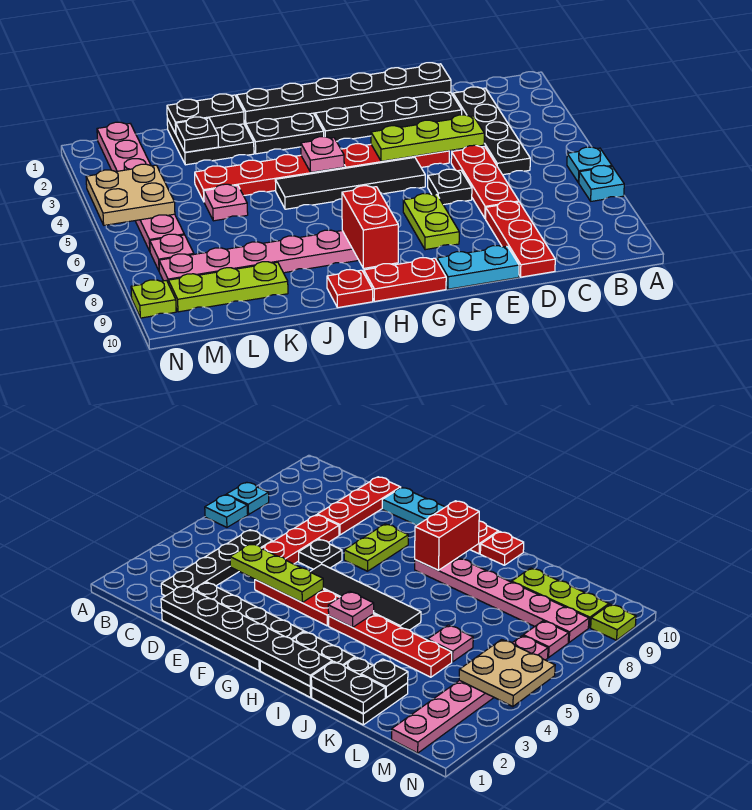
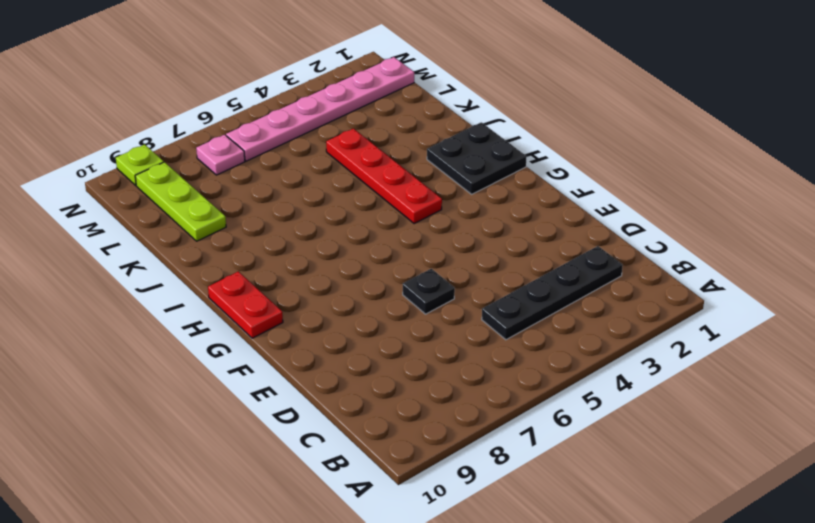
none -> cyan 1x1 plate [567,147,612,183]
none -> cyan 1x1 plate [579,165,624,201]
none -> black 2x4 plate [314,92,462,141]

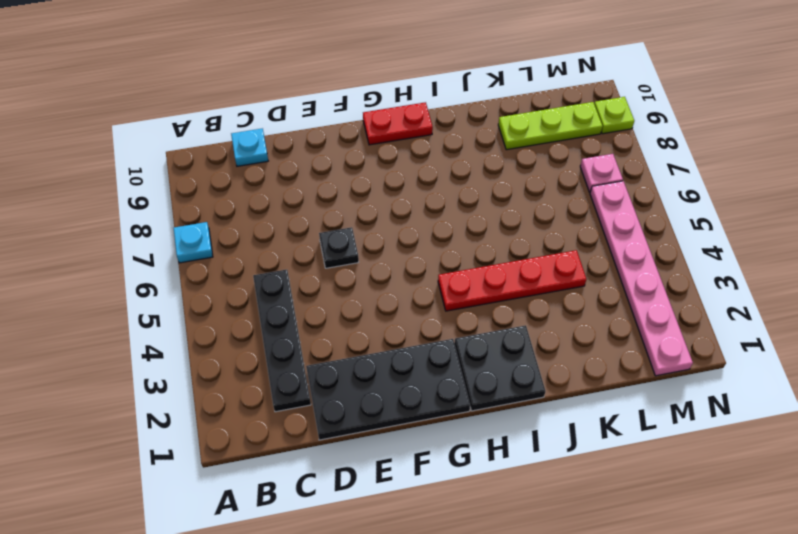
cyan 1x1 plate [231,129,268,166] -> cyan 1x1 plate moved to [567,147,612,183]
none -> red 1x3 plate [451,145,519,219]
none -> red 1x3 plate [486,201,555,277]
none -> red 1x3 plate [341,144,449,168]

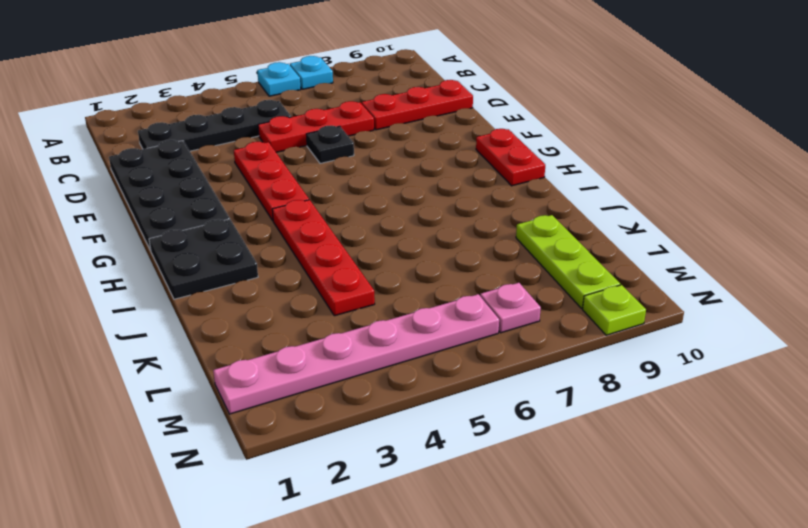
none -> cyan 1x2 plate [437,246,519,289]
none -> black 1x4 tile [275,157,425,209]
none -> lime 1x2 plate [403,194,459,250]

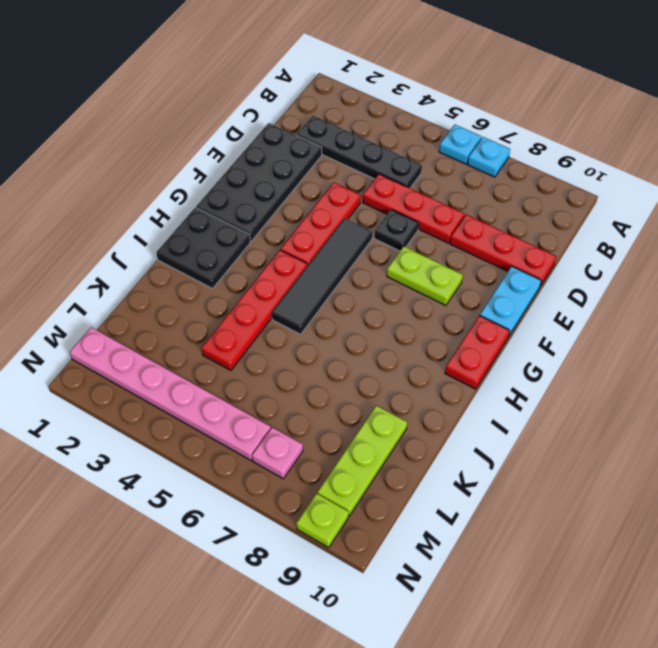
none -> pink 1x6 plate [159,230,359,284]
none -> red 1x1 plate [327,270,373,308]
none -> black 2x2 plate [167,119,254,165]

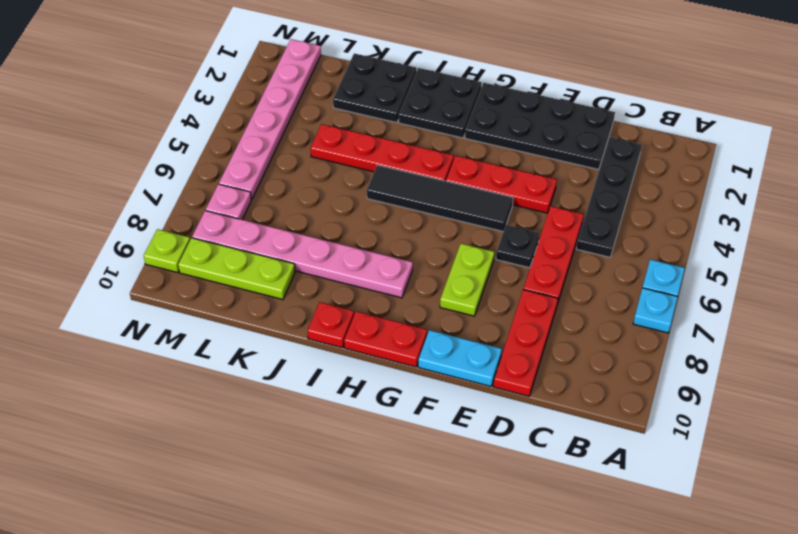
none -> pink 1x1 plate [204,184,248,221]
none -> black 1x6 plate [237,63,451,123]
none -> lime 1x3 plate [371,115,484,161]

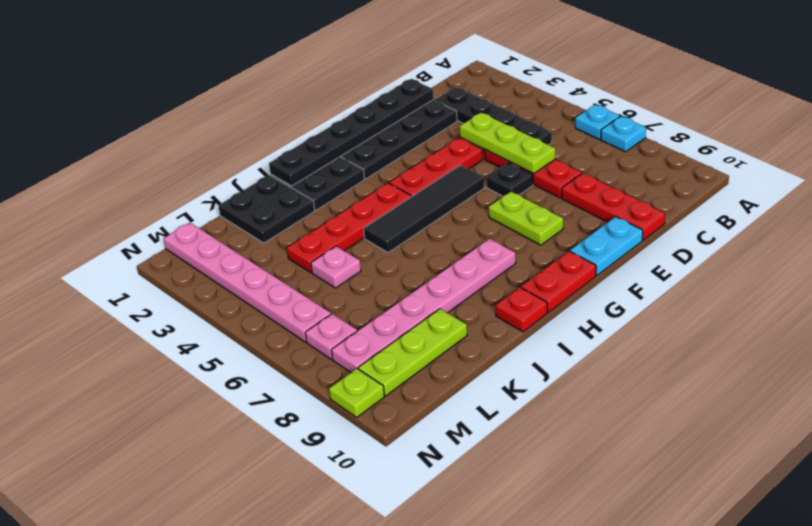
lime 1x3 plate [460,113,555,174] -> lime 1x3 plate turned to [371,115,484,161]
none -> pink 1x1 plate [301,137,344,172]
none -> red 1x2 brick [342,186,398,268]
none -> black 1x2 plate [167,94,244,134]

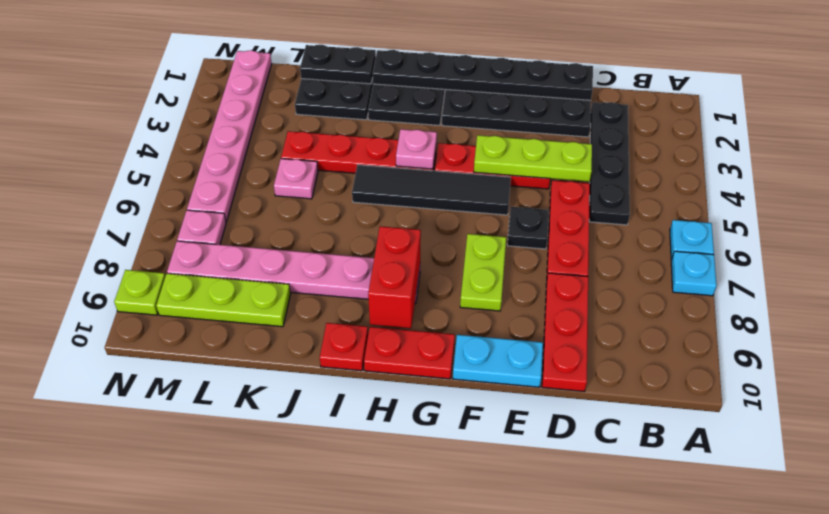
none -> black 1x1 plate [176,117,219,152]
none -> tan 2x2 plate [86,164,175,225]

